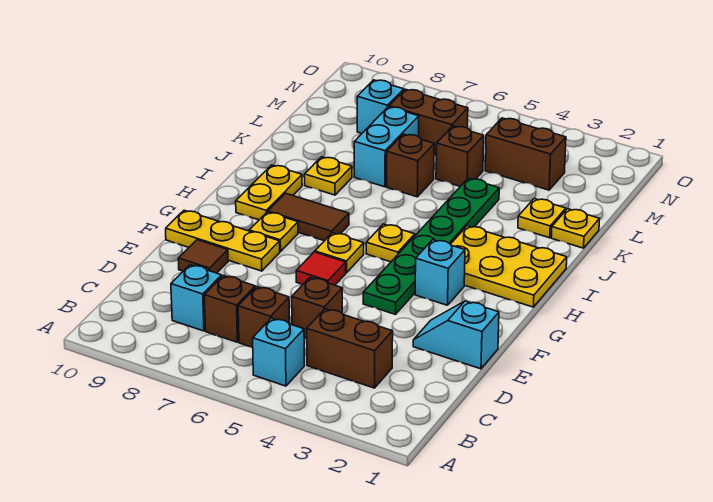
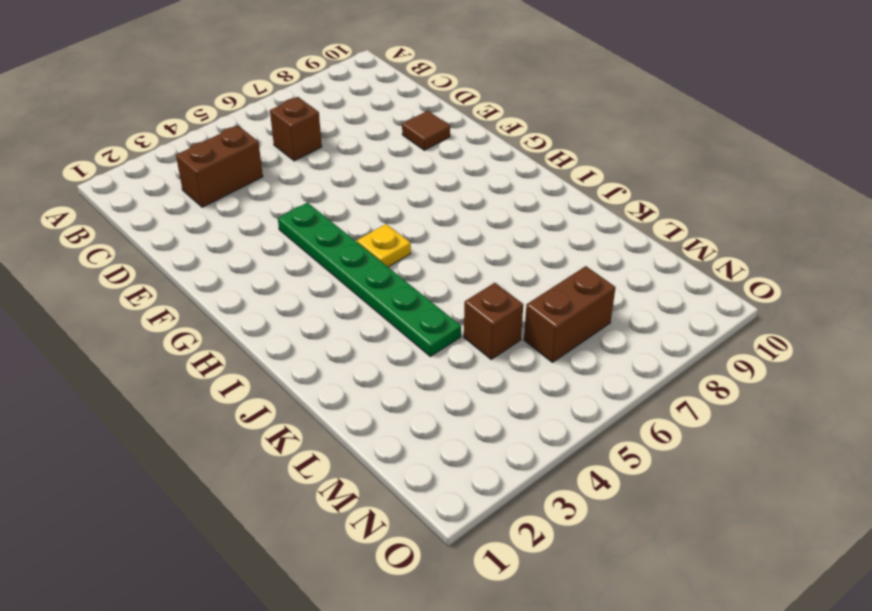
none -> cyan 1x1 brick [252,318,304,386]
none -> brown 1x1 brick [204,276,255,342]
none -> cyan 1x1 brick [171,265,222,331]

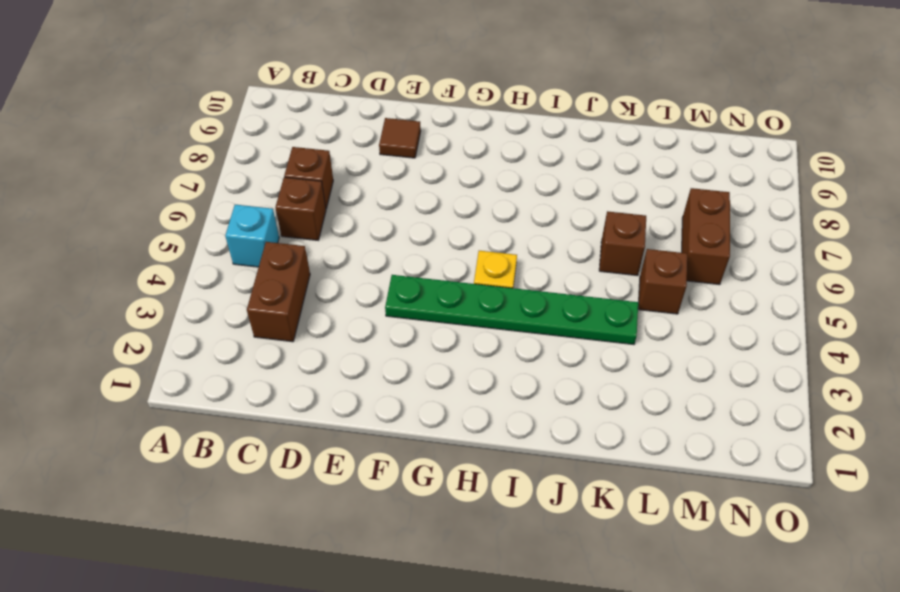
none -> cyan 1x1 brick [171,265,222,331]
none -> brown 1x1 brick [292,277,342,338]
none -> cyan 1x2 slope [413,301,499,369]

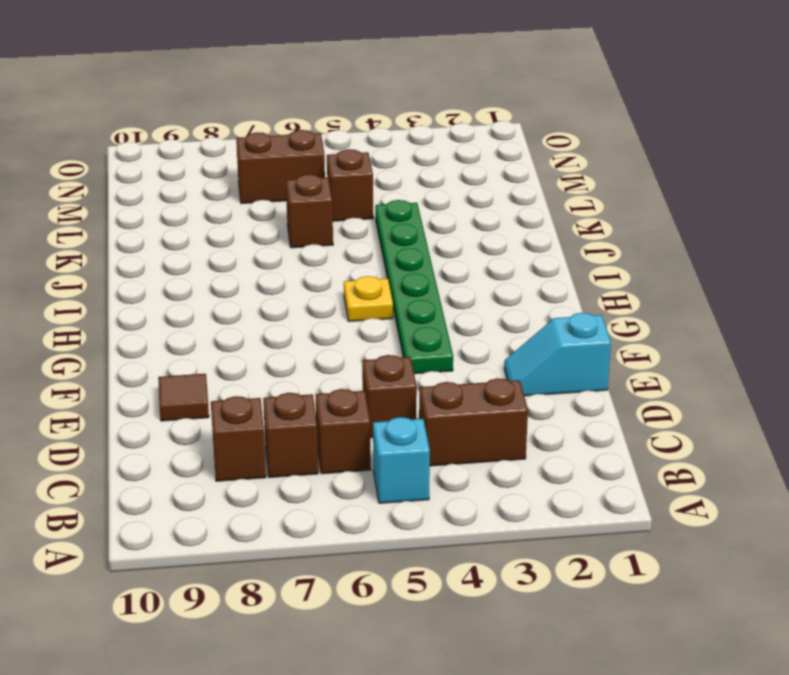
brown 1x1 brick [211,396,266,481] -> cyan 1x1 brick [171,265,222,331]
none -> red 1x1 tile [296,252,346,285]
none -> yellow 1x3 plate [166,210,280,271]
none -> cyan 1x1 brick [415,240,465,305]

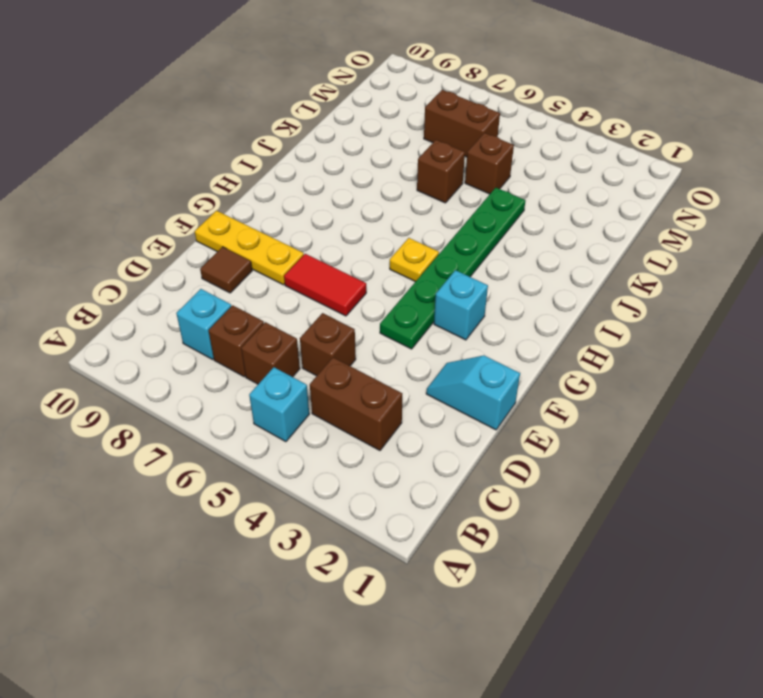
red 1x2 tile [284,254,366,316] -> red 1x1 tile [296,252,346,285]
none -> yellow 1x1 plate [315,233,364,273]
none -> yellow 1x1 plate [249,212,298,252]
none -> yellow 2x3 plate [451,226,567,307]

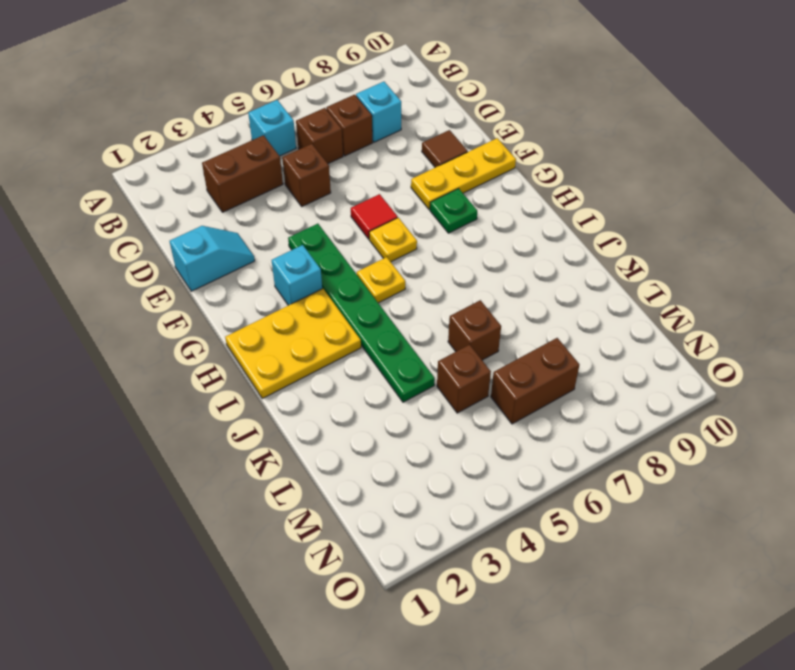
green 1x1 plate [430,189,477,233] -> yellow 1x1 plate [249,212,298,252]
none -> brown 1x2 tile [268,193,349,241]
none -> yellow 1x2 plate [236,165,302,220]
none -> yellow 1x1 plate [304,157,352,195]

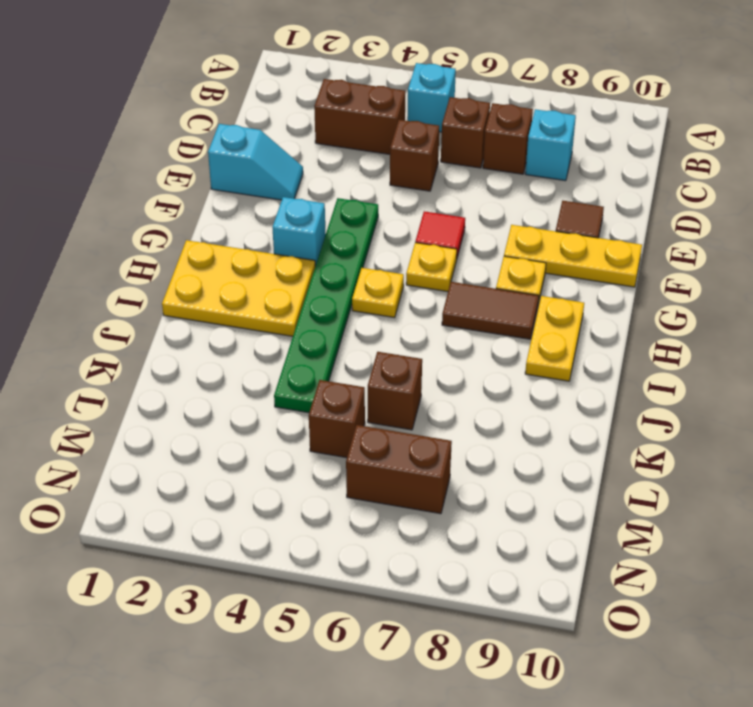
none -> yellow 1x1 plate [304,157,352,195]
none -> yellow 1x1 plate [551,209,600,248]
none -> yellow 1x1 plate [518,198,566,238]

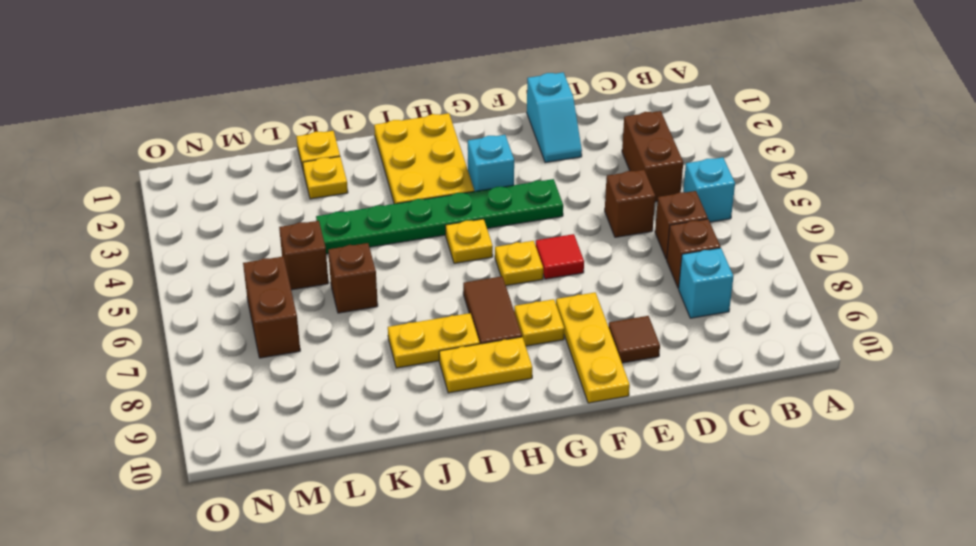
yellow 1x2 plate [388,313,480,368] -> yellow 1x1 plate [304,157,352,195]
none -> cyan 1x2 brick [354,107,419,187]
none -> brown 1x2 brick [485,118,566,190]
none -> cyan 1x1 brick [357,80,404,133]

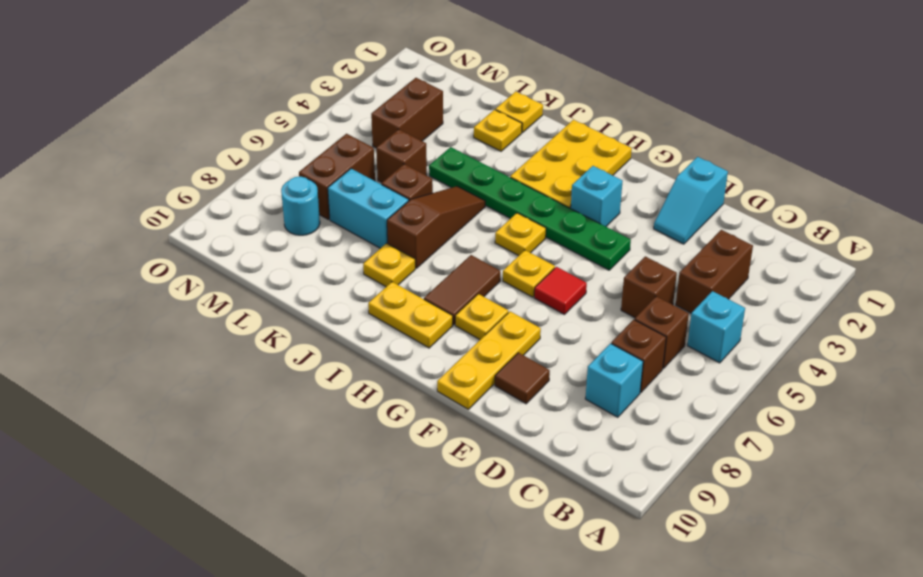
brown 1x3 slope [387,186,485,268] -> none
cyan 1x1 round brick [281,177,320,235] -> cyan 1x1 brick [357,80,404,133]

